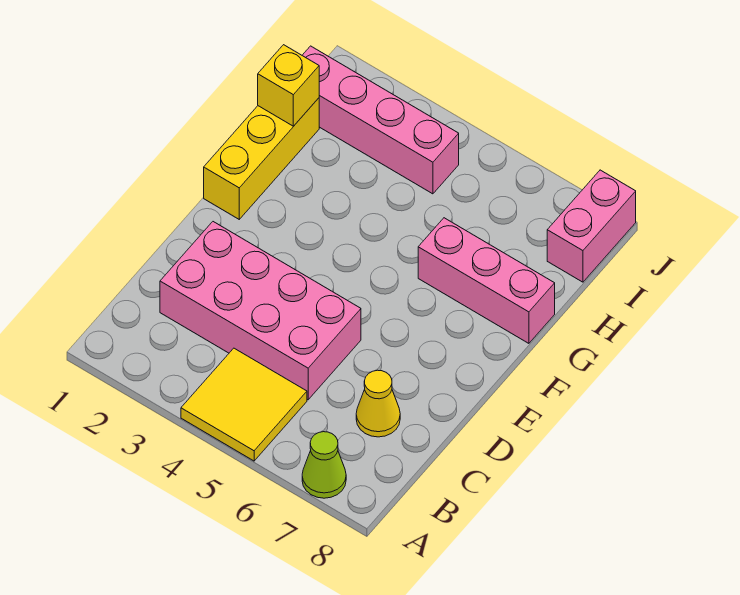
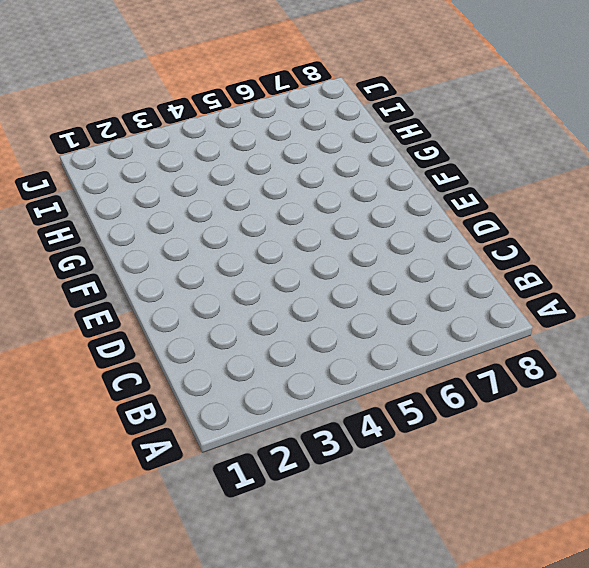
none -> yellow 2x2 tile [181,348,307,461]
none -> lime 1x1 cone [302,432,346,498]

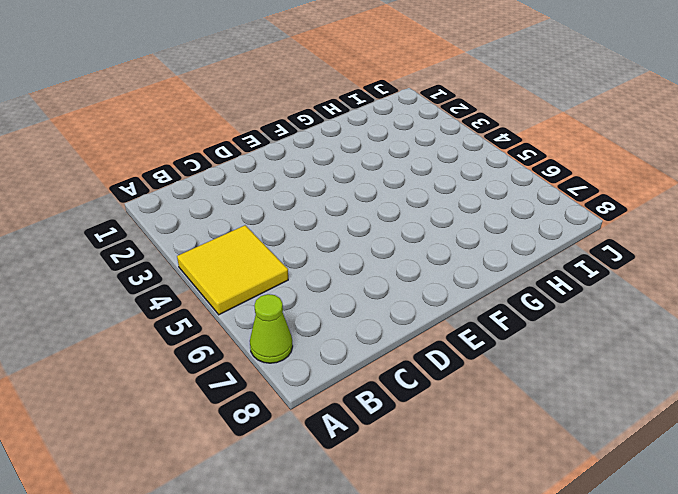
none -> pink 2x4 brick [160,222,361,400]
none -> yellow 1x1 cone [356,370,400,437]

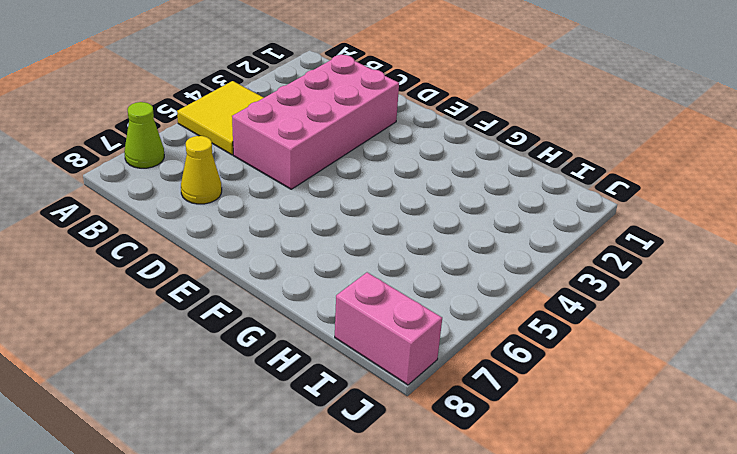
none -> yellow 1x3 brick [204,98,319,219]
none -> pink 1x3 brick [418,218,555,343]

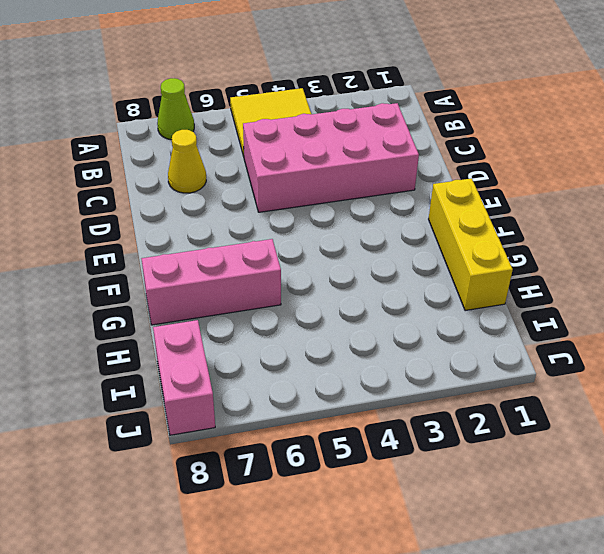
none -> pink 1x4 brick [302,46,459,194]
none -> yellow 1x1 brick [258,45,319,126]

